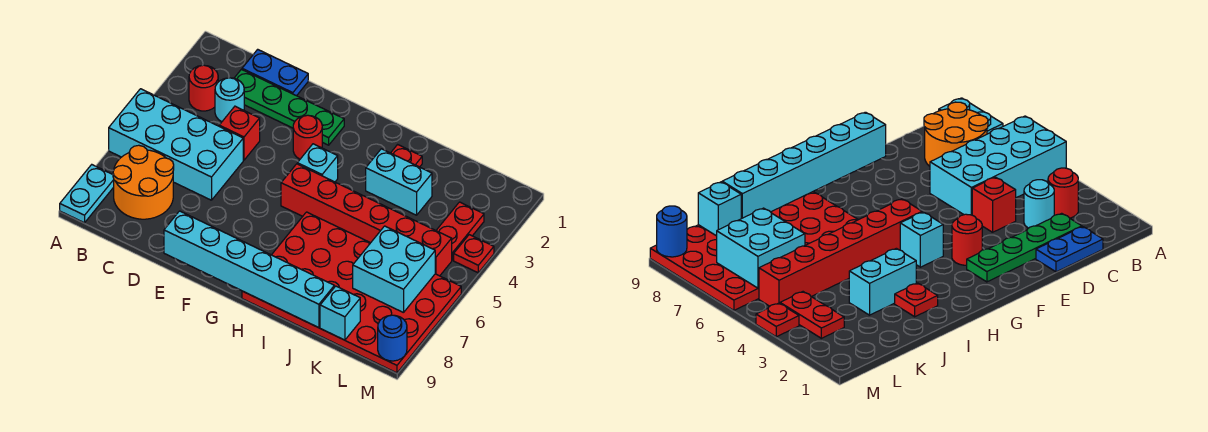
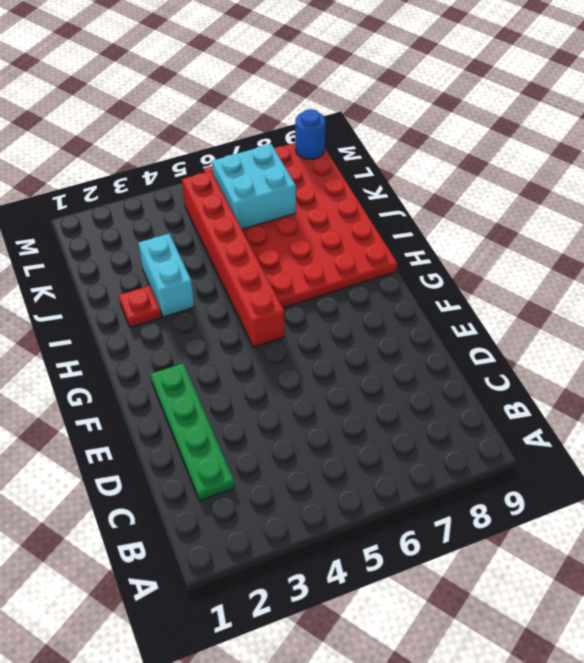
none -> cyan 2x4 brick [109,89,243,200]
none -> cyan 1x2 plate [60,165,114,223]
none -> red 1x1 round brick [189,65,218,111]

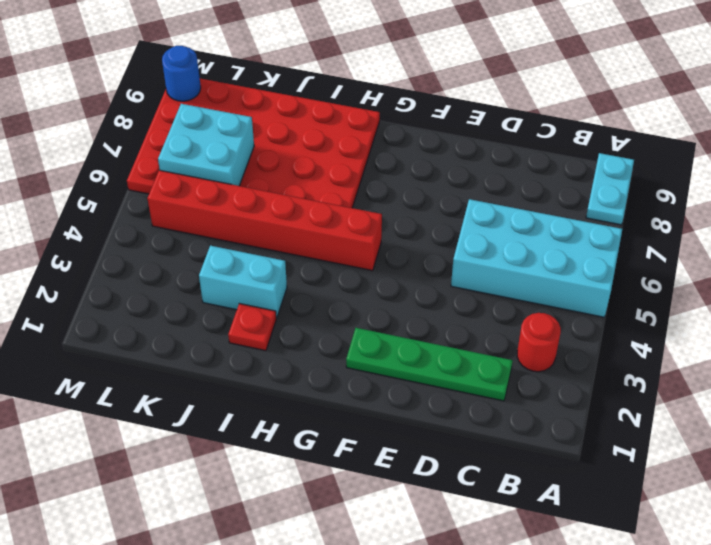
none -> orange 2x2 round brick [113,145,174,219]
none -> blue 1x2 plate [242,49,308,96]
none -> cyan 1x1 round brick [215,78,244,122]

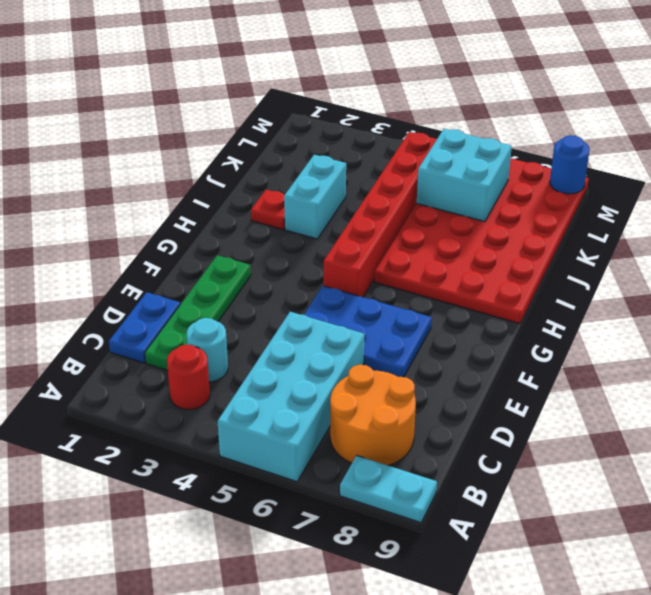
blue 2x3 plate [304,286,432,377] -> none
none -> red 1x1 brick [219,106,260,160]
none -> red 1x1 round brick [293,115,322,159]
none -> cyan 1x1 brick [297,144,338,182]

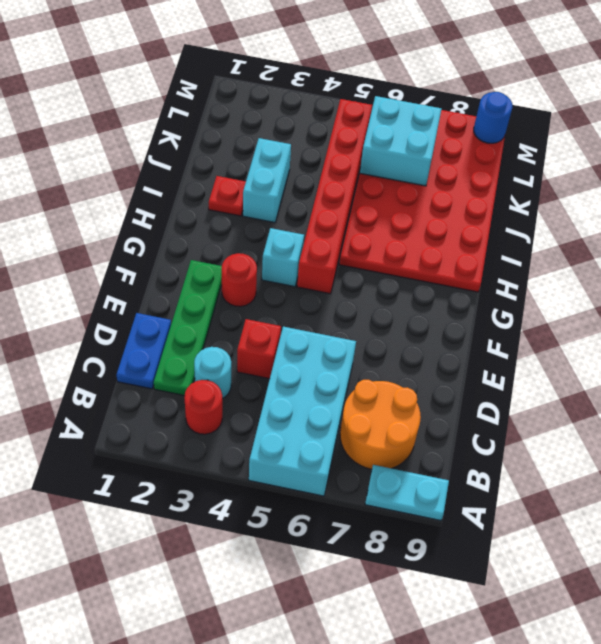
none -> red 1x2 plate [436,202,484,260]
none -> red 1x1 plate [454,235,494,273]
none -> cyan 1x6 brick [164,211,334,328]

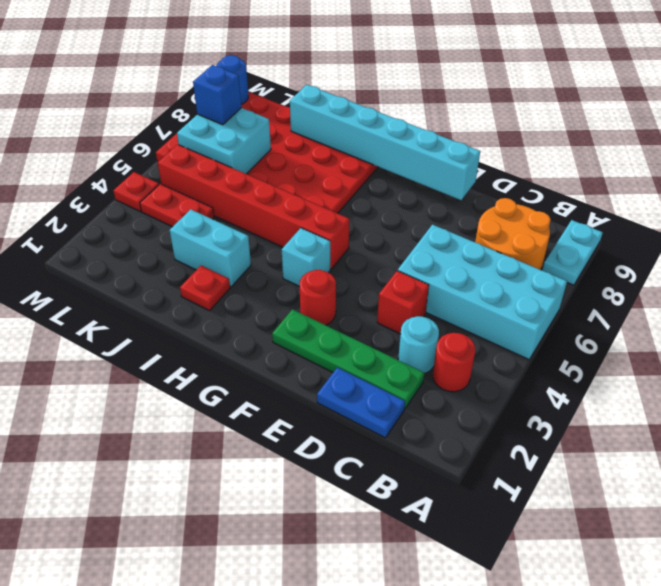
red 1x2 plate [140,184,214,227] -> red 1x2 plate turned to [436,202,484,260]
blue 1x1 brick [193,65,242,125] -> none
none -> cyan 1x1 brick [320,286,360,340]

